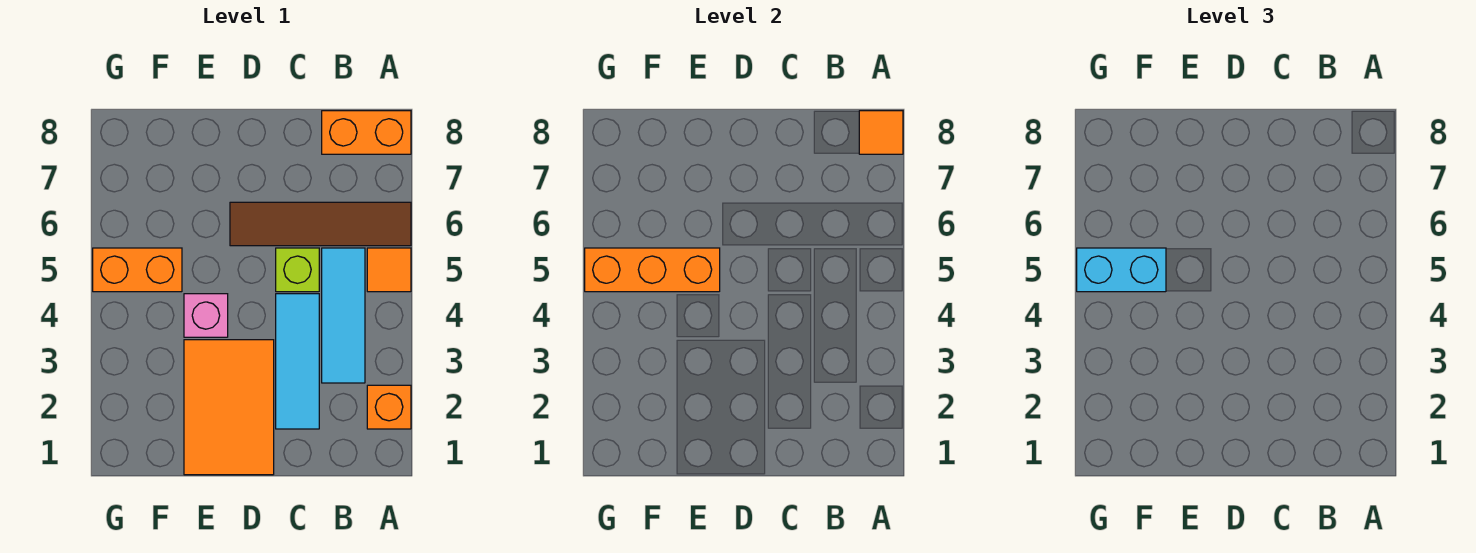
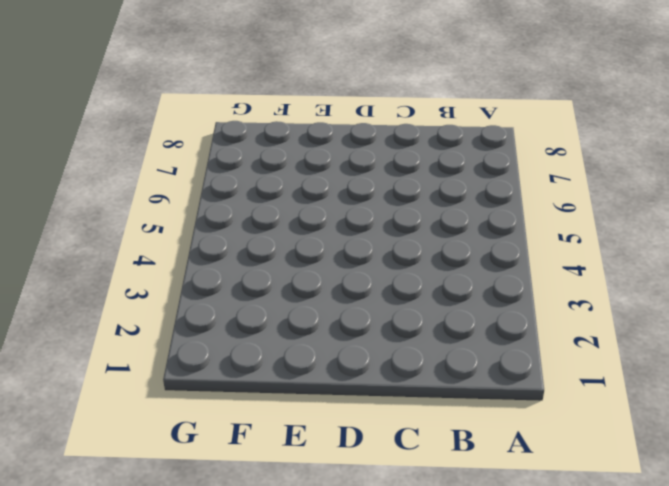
none -> orange 1x1 brick [367,385,411,429]
none -> orange 1x1 tile [367,248,411,292]
none -> brown 1x4 tile [230,202,411,246]

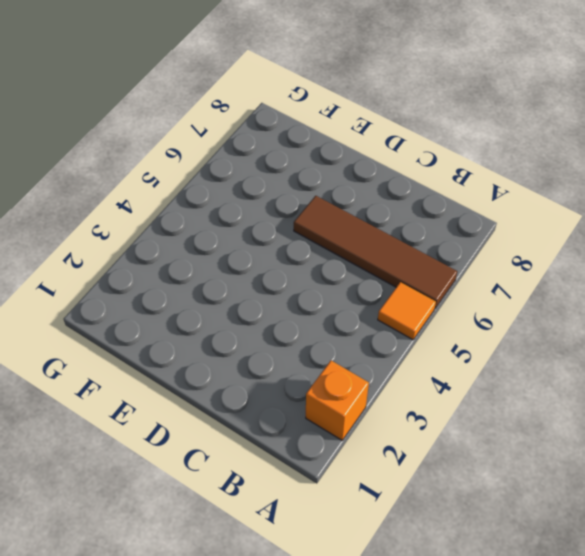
none -> orange 1x2 brick [322,111,411,154]
none -> cyan 1x3 tile [322,248,365,383]
none -> cyan 1x3 tile [276,294,319,429]

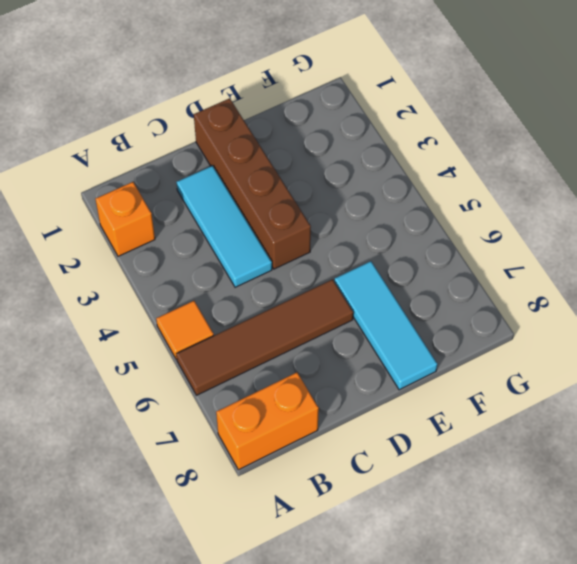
brown 1x4 brick [194,98,311,269] -> orange 2x3 tile [184,340,274,475]
cyan 1x3 tile [334,261,437,390] -> cyan 1x3 tile moved to [322,248,365,383]
none -> lime 1x1 brick [276,248,319,292]
none -> pink 1x1 brick [184,294,228,337]
none -> orange 1x2 brick [93,248,182,292]

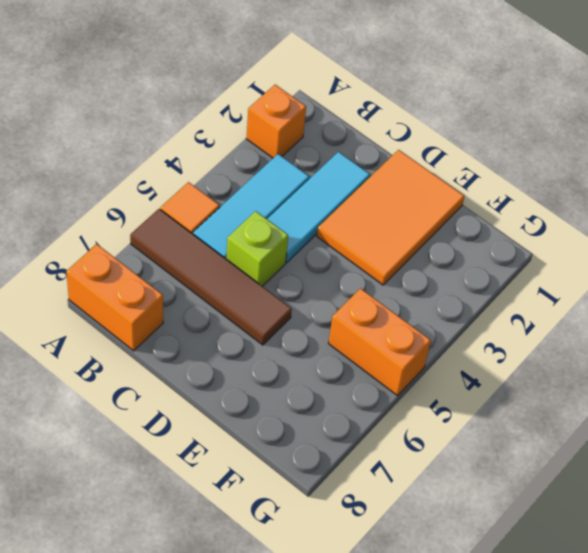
none -> pink 1x1 brick [184,294,228,337]
none -> orange 1x1 tile [859,111,903,154]
none -> orange 1x3 brick [585,248,720,292]

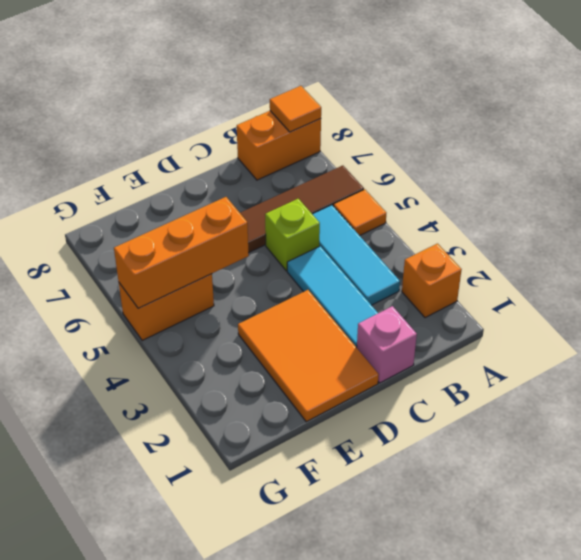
pink 1x1 brick [357,306,417,383] -> pink 1x1 brick moved to [184,294,228,337]
none -> cyan 1x2 brick [1077,248,1166,292]

